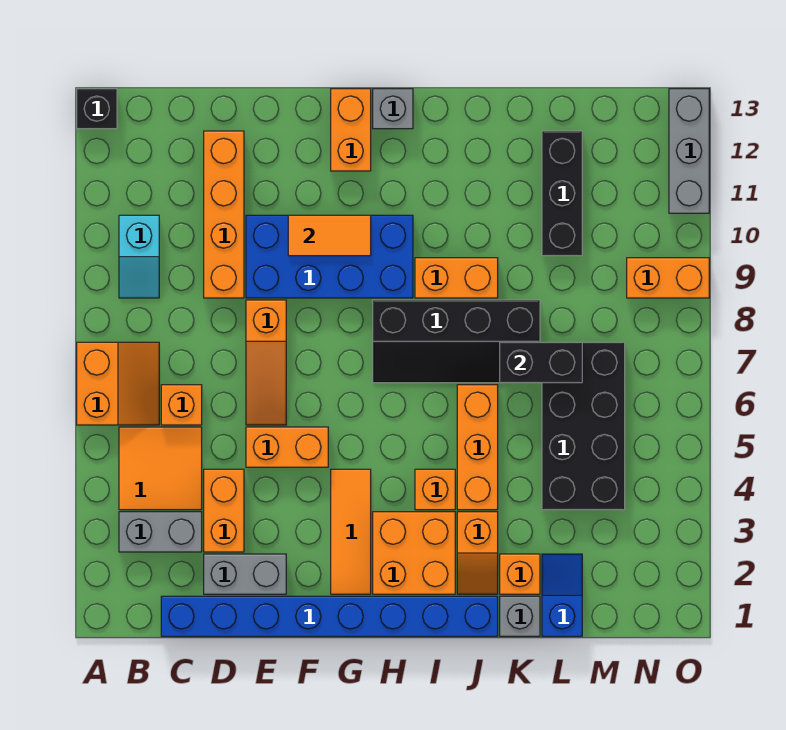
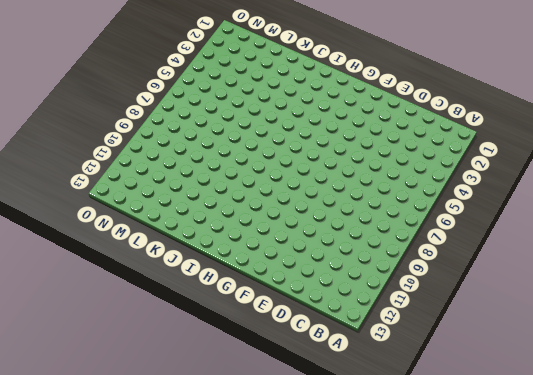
none -> orange 2x2 slope [77,342,159,425]
none -> black 1x1 brick [77,89,117,129]
none -> grey 1x2 brick [119,512,202,552]
none -> orange 2x2 tile [119,427,202,510]

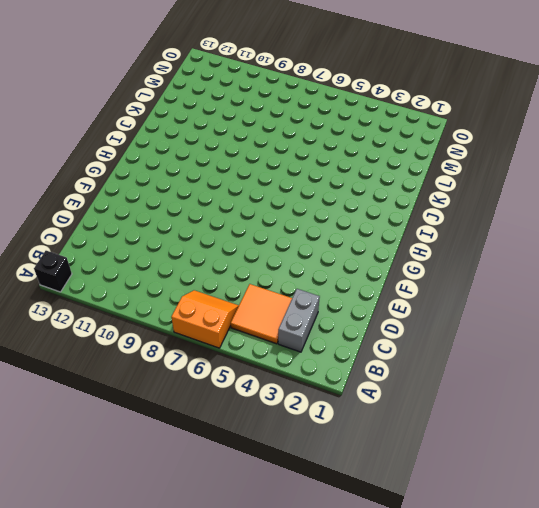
none -> cyan 1x2 slope [119,215,159,298]
none -> blue 1x8 brick [161,596,498,636]
none -> orange 1x1 brick [161,385,202,425]
none -> grey 1x2 brick [204,554,286,594]

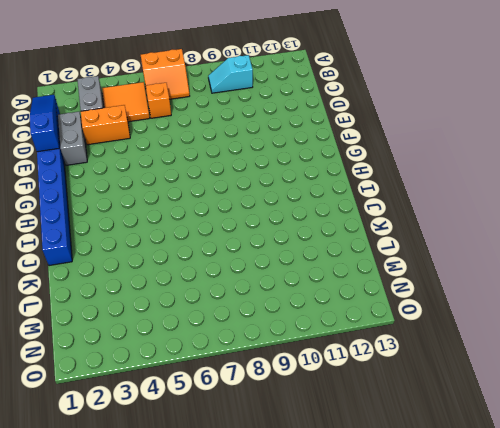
blue 1x3 slope [30,95,59,152] -> none
none -> black 1x1 brick [77,89,117,129]
none -> orange 1x4 brick [204,131,244,298]
none -> orange 1x2 brick [246,427,328,467]
none -> orange 1x3 slope [246,300,286,425]

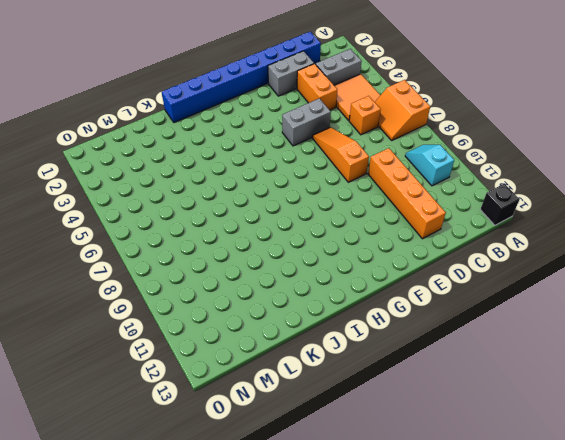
grey 1x2 brick [282,98,331,146] -> orange 1x2 brick [246,427,328,467]
none -> blue 2x4 brick [246,215,413,298]
none -> orange 1x3 tile [331,469,371,594]
none -> orange 1x2 brick [331,89,371,171]
none -> orange 2x2 brick [373,512,455,594]

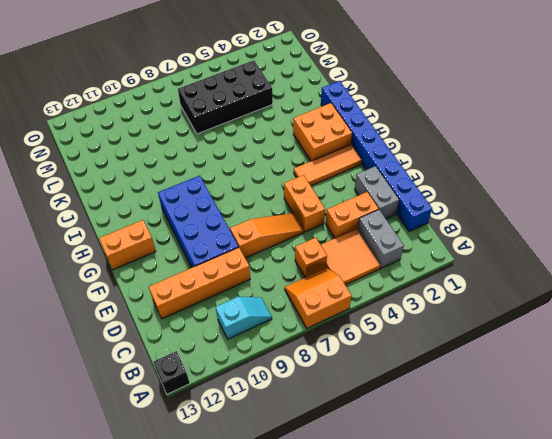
none -> black 2x4 slope [373,300,540,383]
none -> grey 1x1 brick [373,89,413,129]
none -> orange 1x1 brick [415,469,455,510]
none -> orange 1x2 brick [415,258,498,298]

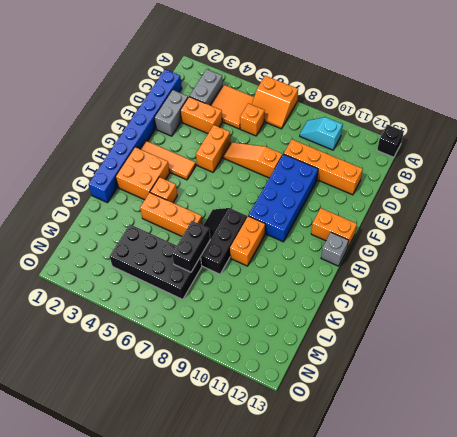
black 2x3 slope [200,208,247,274] -> black 2x4 slope [373,300,540,383]
none -> orange 1x2 slope [457,512,498,594]
none -> grey 1x1 brick [500,596,540,636]
none -> orange 1x1 brick [500,554,540,594]
none -> blue 1x2 slope [542,554,582,636]

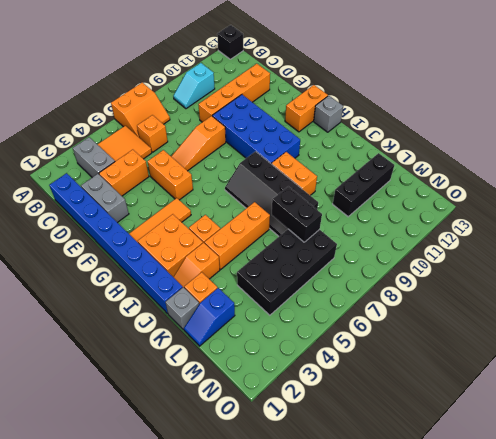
blue 1x2 slope [184,288,235,346] -> blue 1x2 slope turned to [542,554,582,636]
none -> orange 1x2 brick [627,258,709,298]
none -> grey 1x3 brick [669,89,709,213]
none -> orange 1x2 tile [288,215,371,256]

